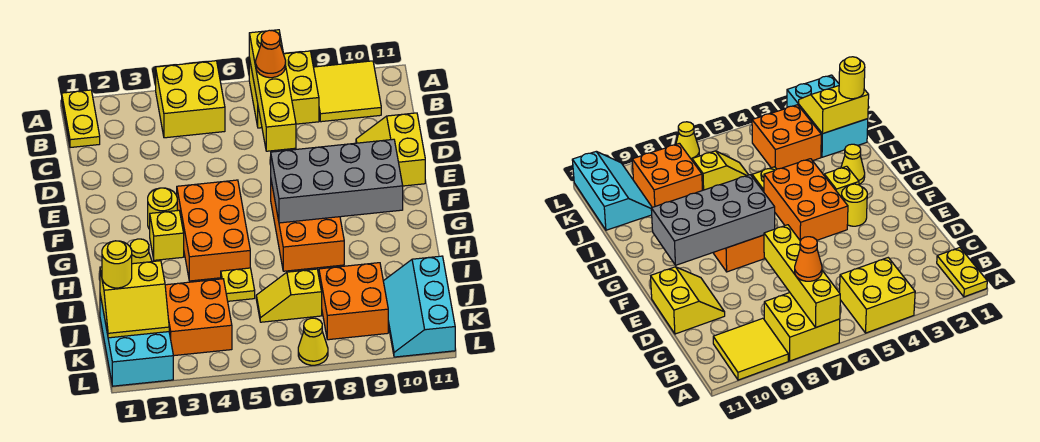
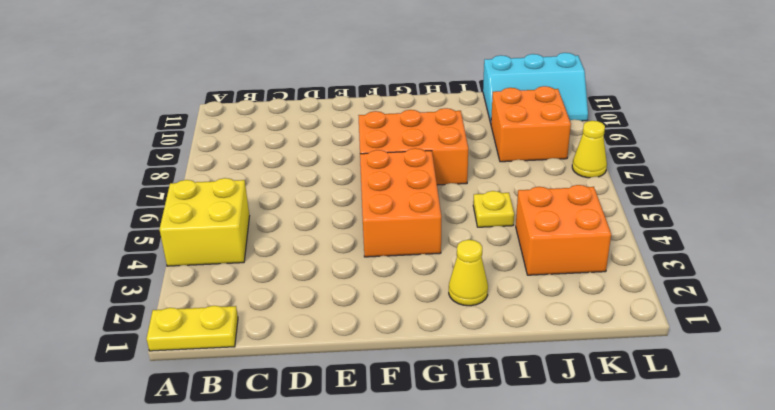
orange 2x3 brick [360,148,441,257] -> orange 2x3 brick turned to [177,180,250,281]
none -> yellow 2x2 brick [249,51,319,128]
none -> yellow 2x2 tile [314,61,381,122]
none -> yellow 2x2 slope [356,113,425,186]

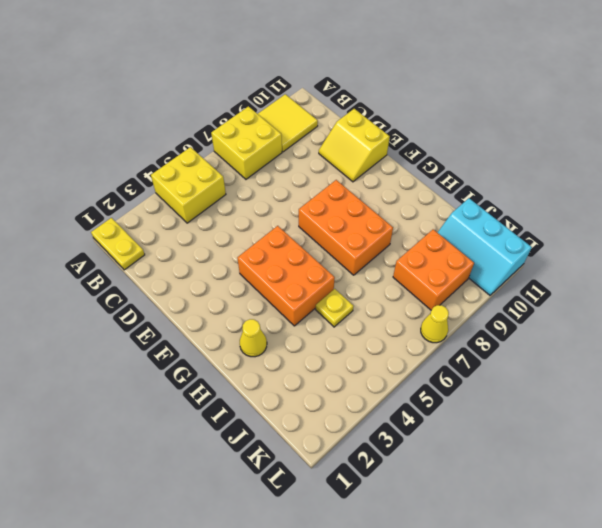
none -> yellow 1x1 round brick [148,188,177,229]
none -> yellow 1x1 brick [150,210,184,260]
none -> cyan 2x3 brick [100,295,173,386]

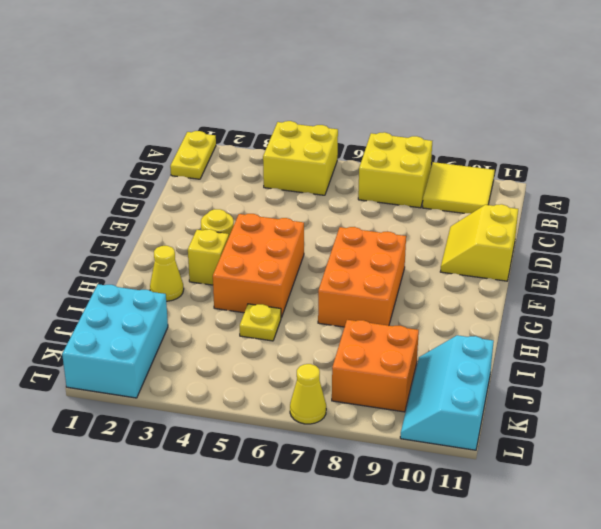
none -> orange 2x2 brick [165,279,232,356]
none -> yellow 1x2 slope [256,269,322,322]
none -> yellow 1x4 brick [249,30,296,151]

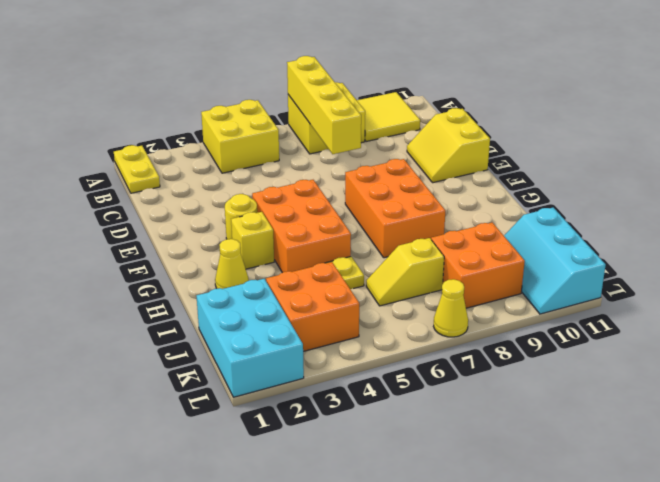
none -> grey 2x4 brick [271,139,403,223]
none -> yellow 2x2 slope [100,261,169,338]
none -> orange 1x1 cone [256,30,286,78]

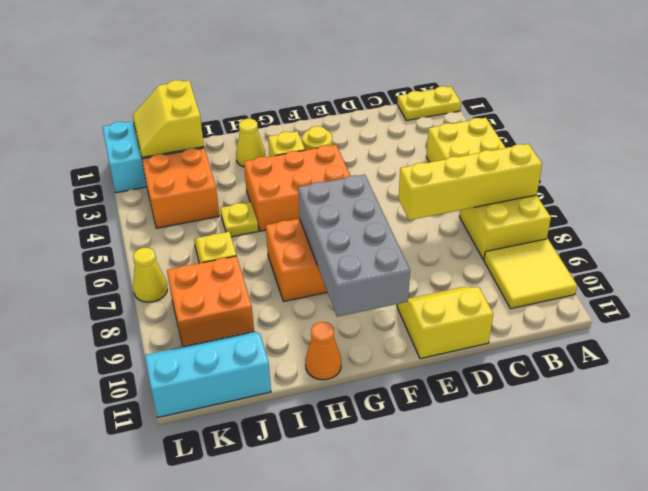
orange 1x1 cone [305,322,341,380] -> orange 1x1 cone moved to [256,30,286,78]
none -> yellow 1x1 round brick [102,241,132,288]

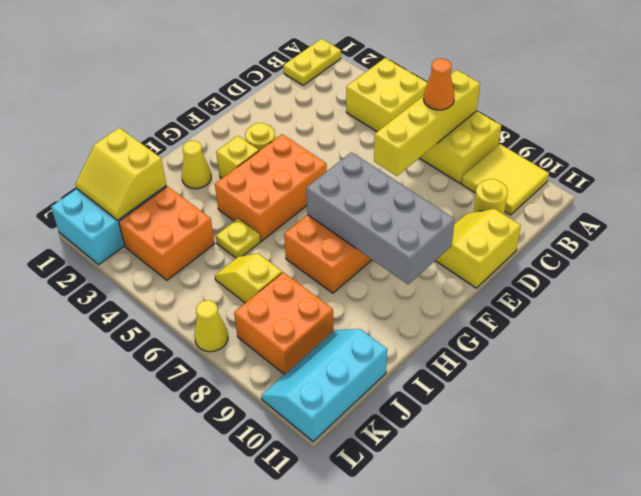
yellow 1x1 round brick [473,179,508,214] -> yellow 1x1 round brick moved to [102,241,132,288]

